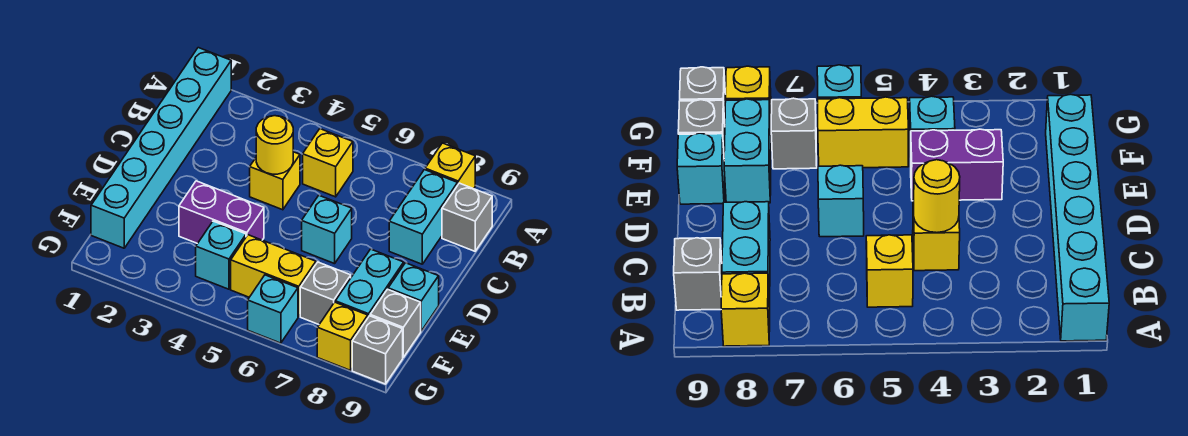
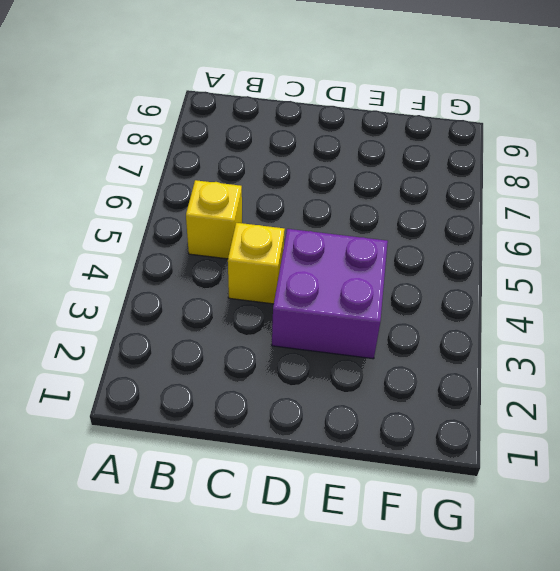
purple 2x2 brick [272,229,388,359] -> purple 1x2 brick [179,181,264,244]
none -> cyan 1x6 brick [91,48,231,248]
none -> yellow 1x1 brick [425,143,475,189]
none -> cyan 1x2 brick [389,170,458,264]

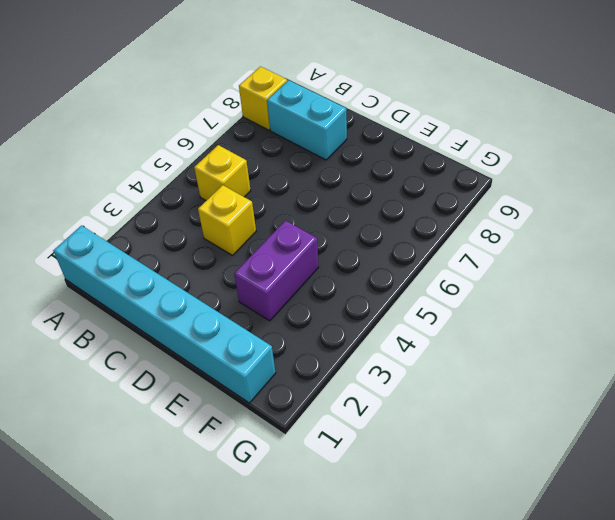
none -> grey 1x1 brick [442,183,492,251]
none -> cyan 1x1 brick [302,196,352,264]
none -> cyan 1x2 brick [335,249,404,317]

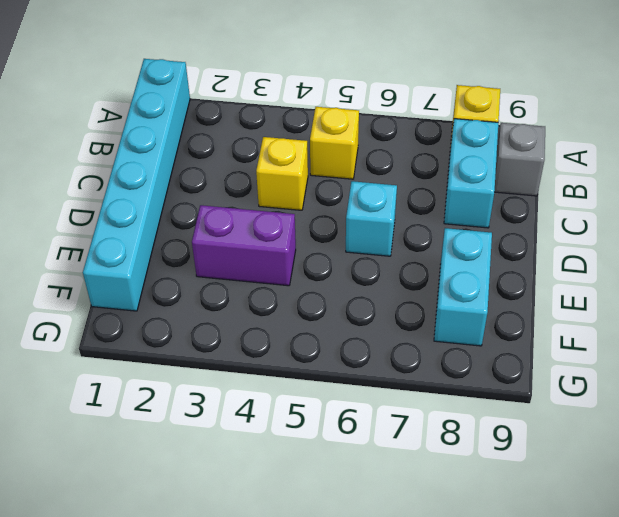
none -> cyan 1x1 brick [388,263,439,331]
none -> cyan 1x1 brick [196,221,246,289]
none -> yellow 1x2 brick [231,235,316,317]

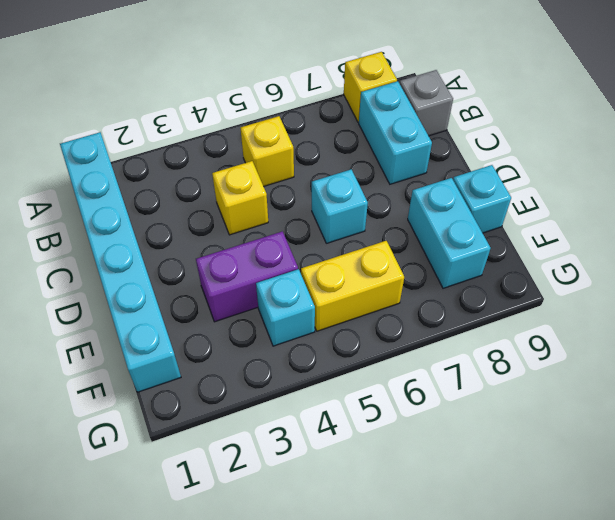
none -> grey 1x1 brick [300,262,351,324]
none -> grey 1x1 brick [370,289,421,357]
none -> cyan 1x1 brick [248,275,298,343]

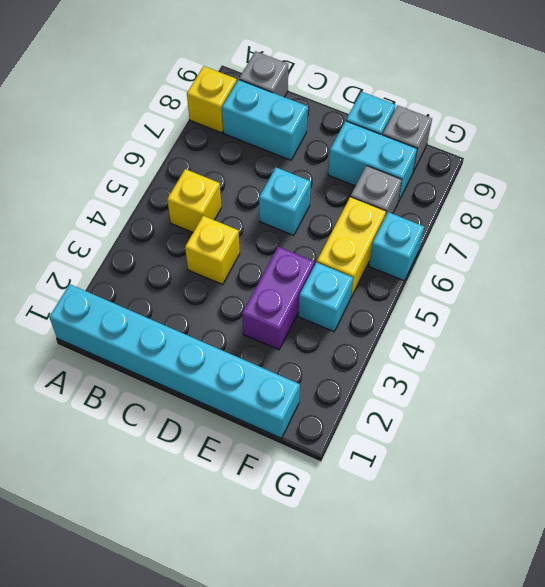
none -> yellow 1x1 brick [317,302,368,370]
none -> grey 1x1 brick [352,316,403,384]
none -> yellow 1x1 round brick [256,116,293,174]

